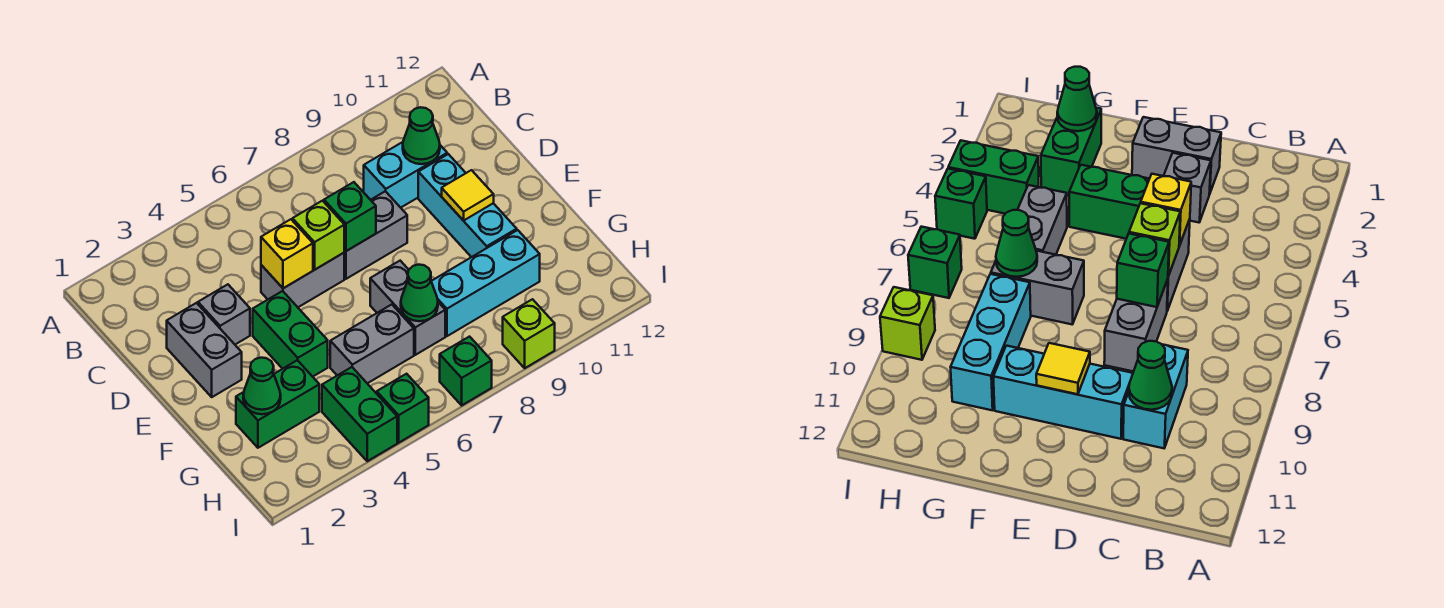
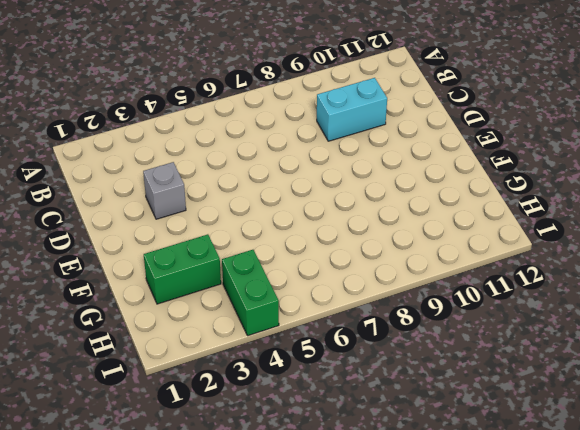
none -> grey 1x2 brick [167,303,242,397]
none -> grey 1x2 brick [261,253,344,307]
none -> grey 1x2 brick [344,191,407,279]

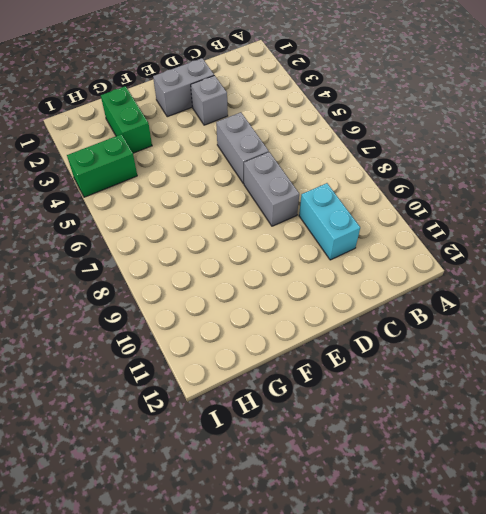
none -> cyan 1x3 brick [418,154,517,257]
none -> green 1x2 brick [253,291,328,377]
none -> grey 1x2 brick [370,261,445,355]

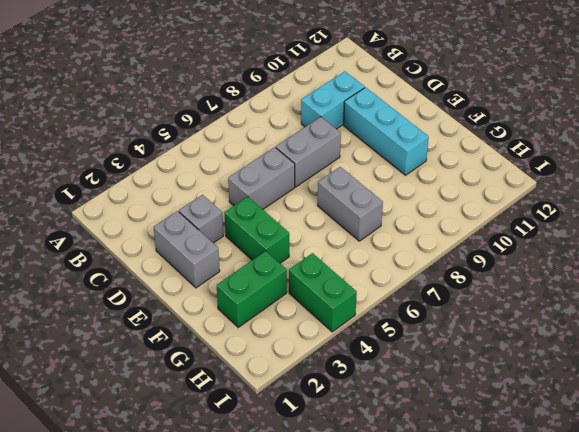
none -> grey 1x2 brick [330,305,414,383]
none -> cyan 1x3 brick [431,230,540,336]
none -> green 1x1 brick [377,374,429,443]

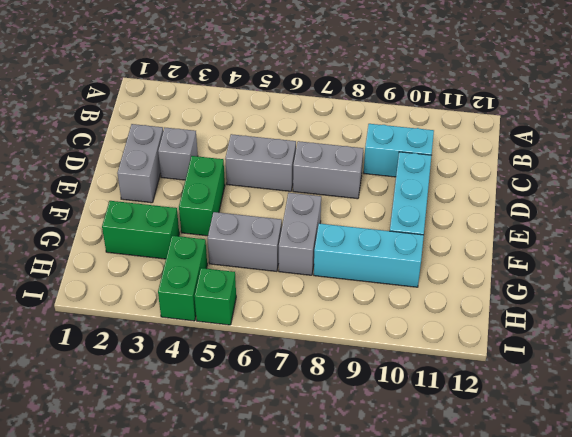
none -> green 1x1 brick [440,337,492,405]
none -> lime 1x1 brick [503,299,555,368]
none -> green 1x1 cone [403,107,440,164]

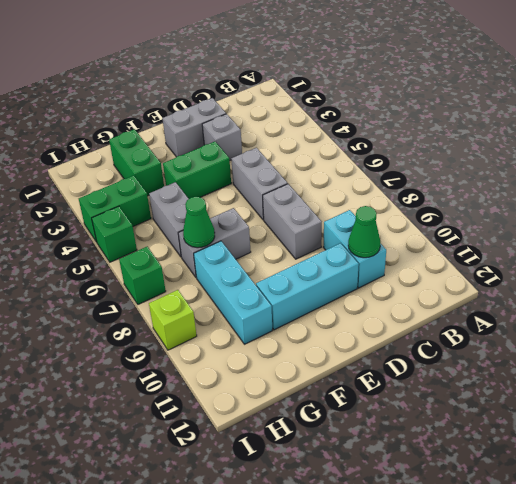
none -> yellow 1x1 brick [261,219,313,288]
none -> lime 1x1 brick [292,201,344,270]
none -> green 1x1 brick [324,182,376,251]

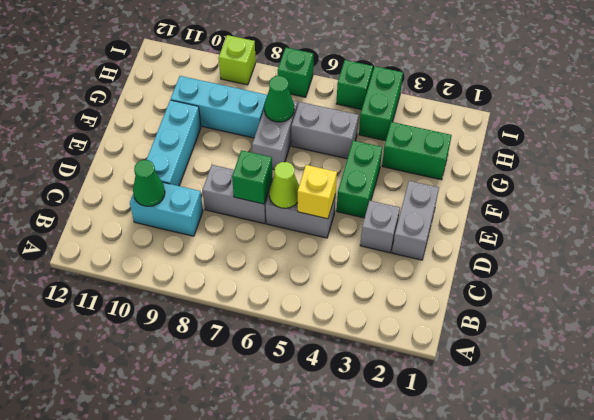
lime 1x1 cone [269,162,299,208] -> lime 1x1 brick [292,201,344,270]
none -> yellow 1x1 tile [442,170,494,221]
none -> green 1x1 cone [243,358,281,414]

